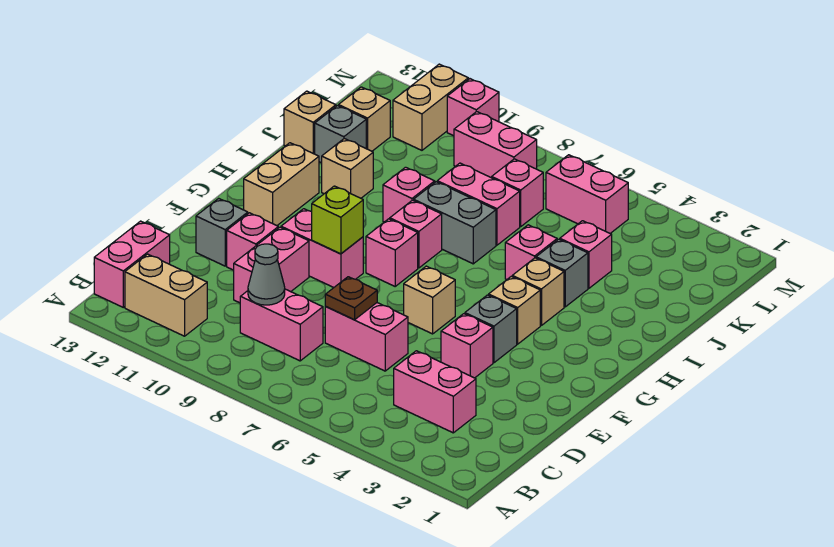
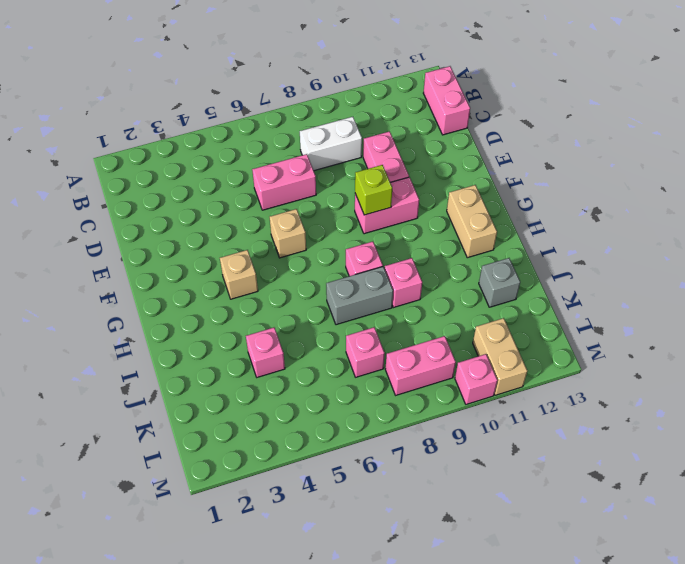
white 1x2 brick [300,117,362,171] -> pink 1x2 brick [240,289,323,361]
none -> tan 1x2 brick [125,254,207,336]
none -> pink 1x2 brick [394,351,476,433]
none -> pink 1x1 brick [441,314,493,378]
none -> pink 1x1 brick [227,213,278,270]

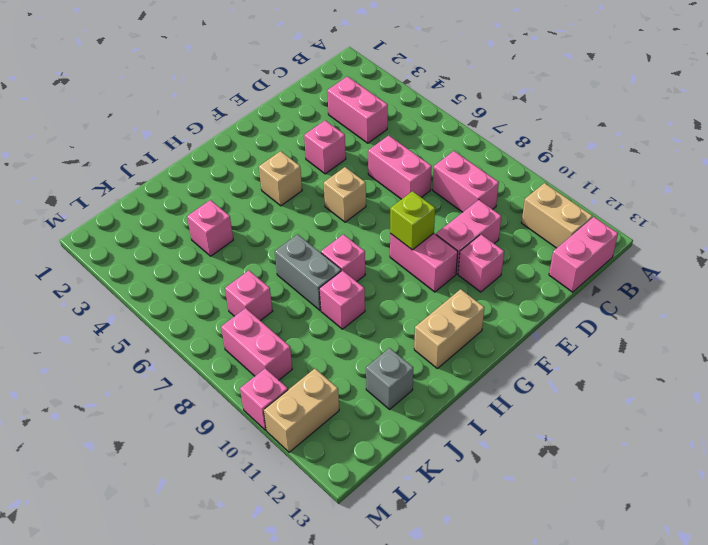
none -> grey 1x1 brick [196,198,248,266]
none -> grey 1x1 brick [465,295,517,363]
none -> pink 1x1 brick [366,219,418,286]
none -> tan 1x1 brick [512,258,564,326]

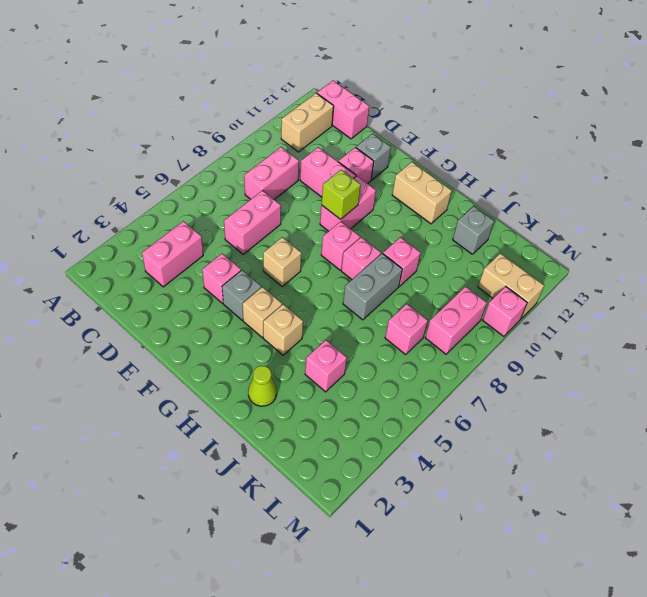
lime 1x1 cone [248,366,277,406] -> none
none -> grey 1x1 brick [536,239,588,307]
none -> pink 1x1 brick [505,225,557,280]
none -> tan 1x1 brick [322,139,373,198]
none -> pink 1x2 brick [437,163,520,245]

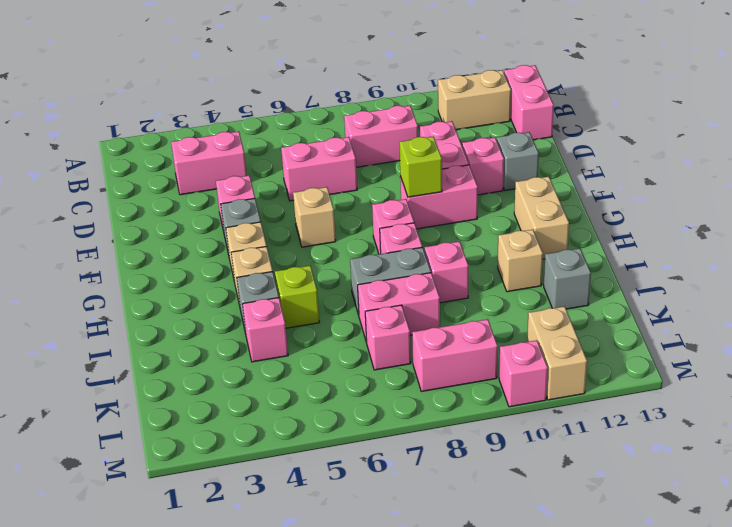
lime 1x1 brick [275,266,319,328] -> pink 1x1 brick [505,225,557,280]
none -> tan 1x1 brick [284,91,336,154]
none -> tan 1x1 brick [338,87,390,151]
none -> pink 1x2 brick [546,155,628,233]
none -> grey 1x1 cone [248,244,285,305]

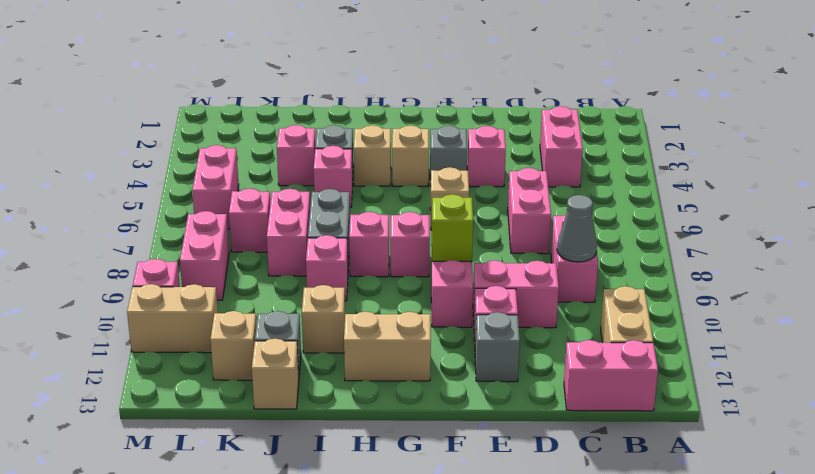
none -> brown 1x1 plate [325,277,377,320]

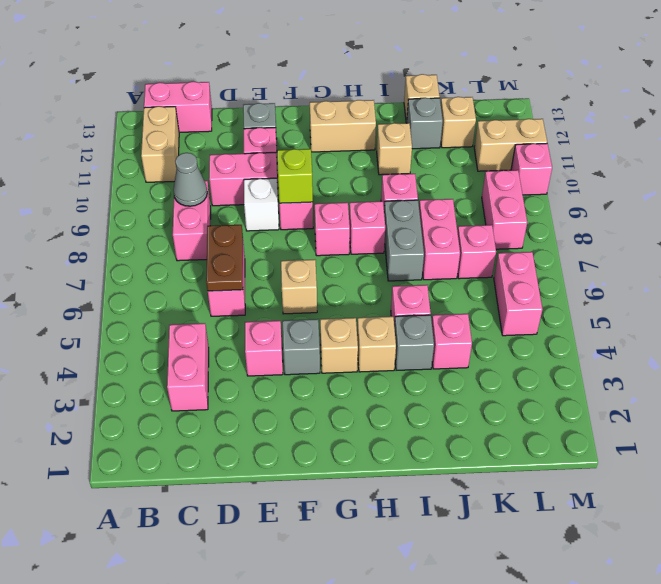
brown 1x2 plate [206,225,243,291] -> brown 1x1 plate [325,277,377,320]
white 1x1 brick [244,178,279,231] -> none

